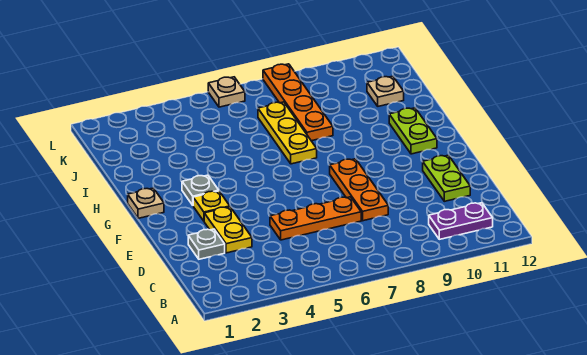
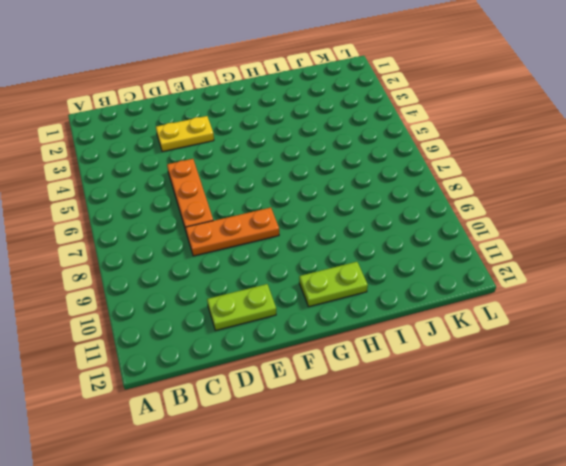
none -> purple 1x2 plate [429,203,493,239]
none -> grey 1x1 plate [188,229,225,259]
none -> yellow 1x1 plate [193,191,230,221]

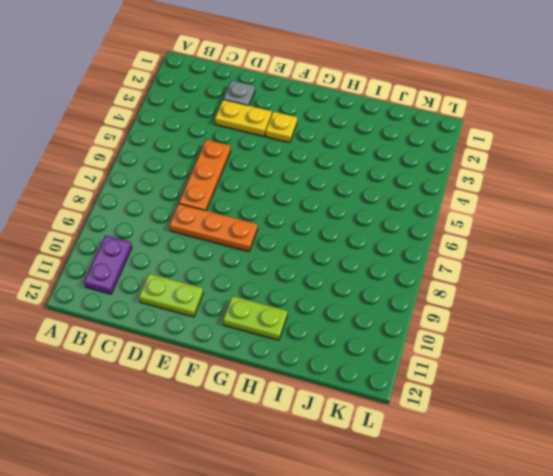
none -> tan 1x1 plate [128,188,164,218]
none -> grey 1x1 plate [182,175,219,205]
none -> yellow 1x3 plate [258,102,317,164]

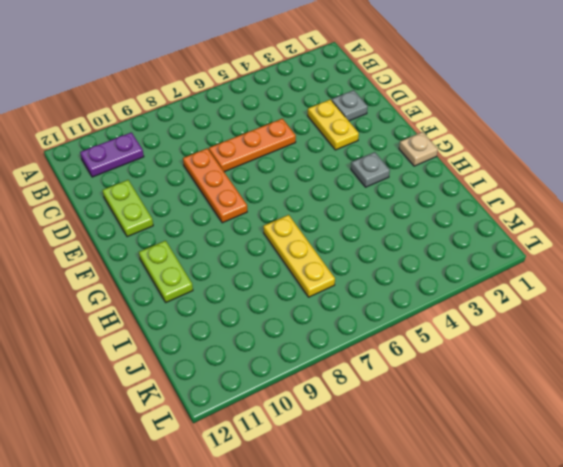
none -> yellow 1x1 plate [193,191,230,221]
none -> orange 1x4 plate [263,64,333,141]
none -> tan 1x1 plate [367,76,404,106]

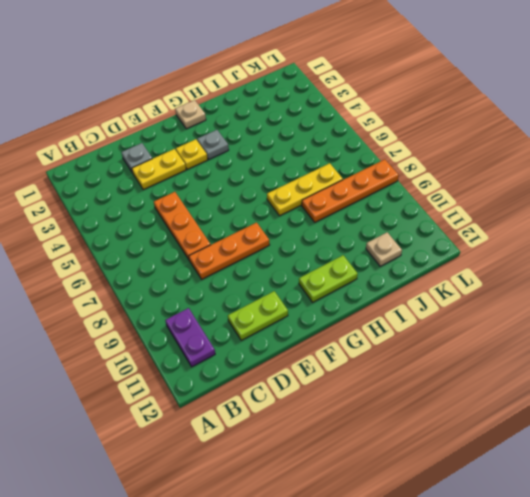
none -> tan 1x1 plate [208,77,245,107]

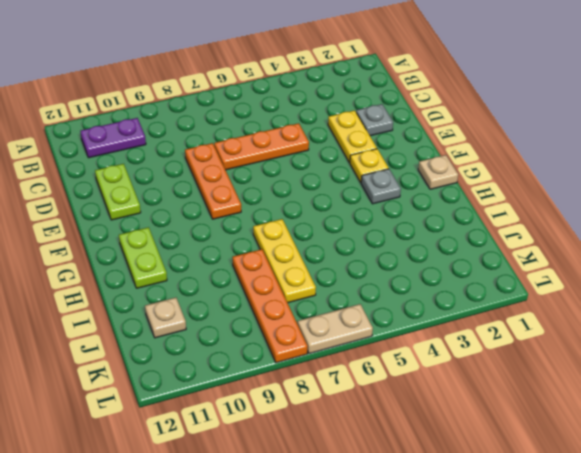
tan 1x2 plate [298,304,373,354] -> tan 1x1 plate [208,77,245,107]

